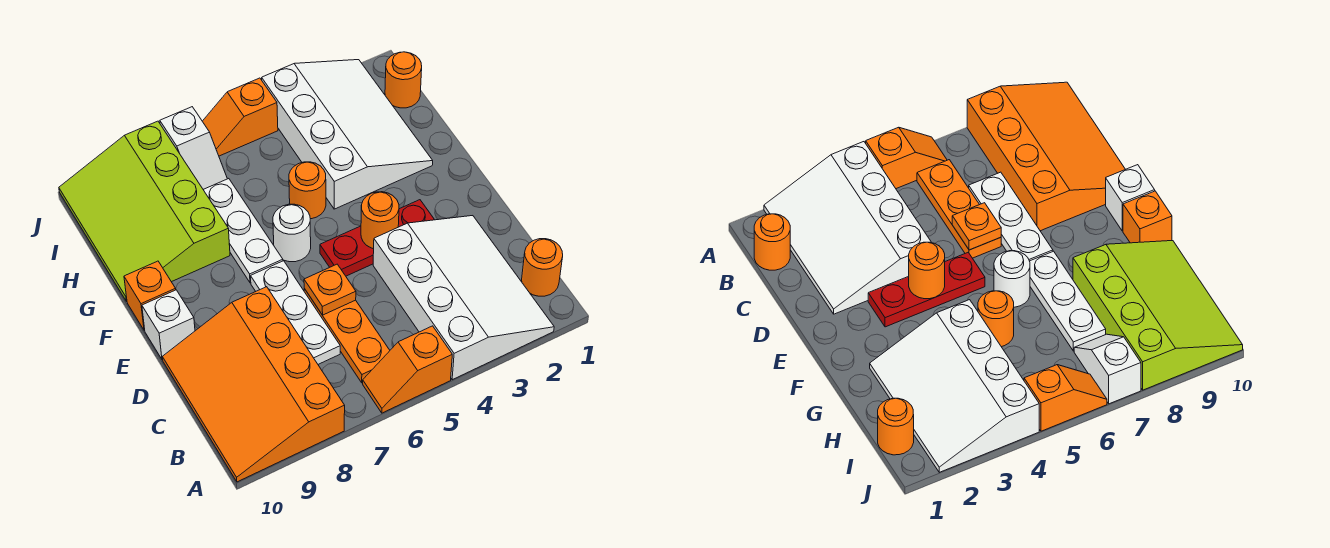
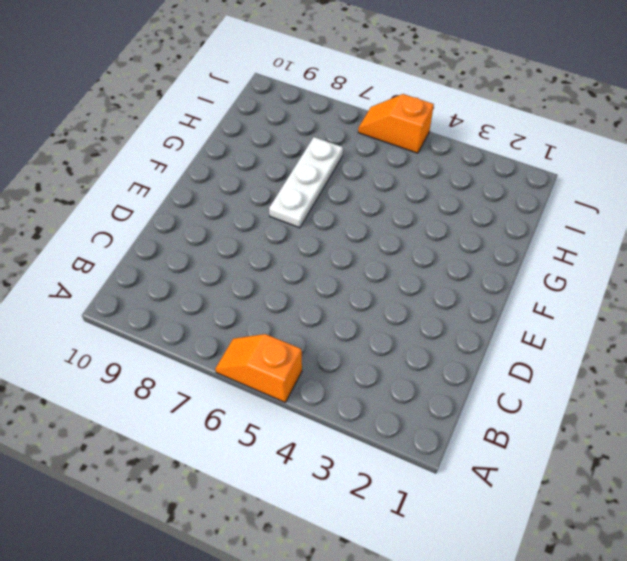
none -> white 3x4 slope [373,216,554,380]
none -> orange 3x4 slope [162,287,345,482]
none -> orange 1x1 round brick [522,239,563,296]

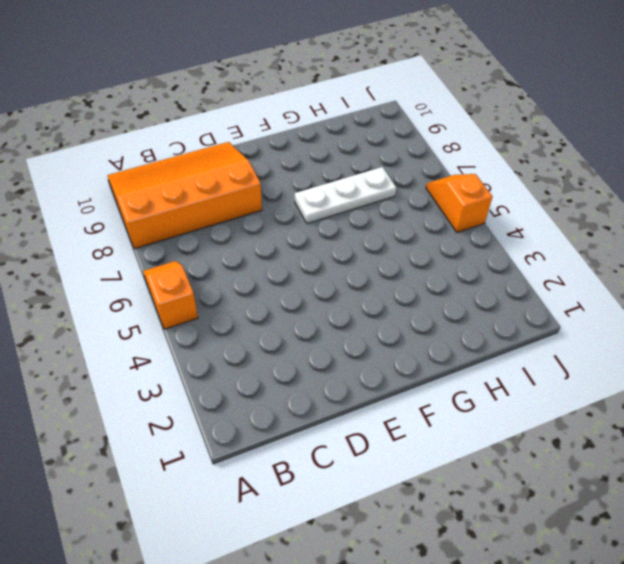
none -> white 3x4 slope [373,216,554,380]
none -> orange 1x1 round brick [522,239,563,296]
none -> orange 1x3 plate [304,289,390,383]

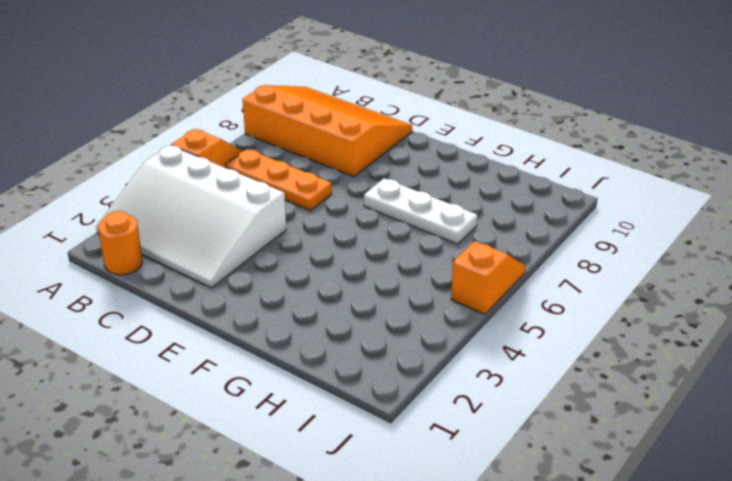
none -> white 1x3 plate [251,261,340,364]
none -> red 1x3 plate [320,200,434,276]
none -> white 1x1 brick [142,290,195,360]

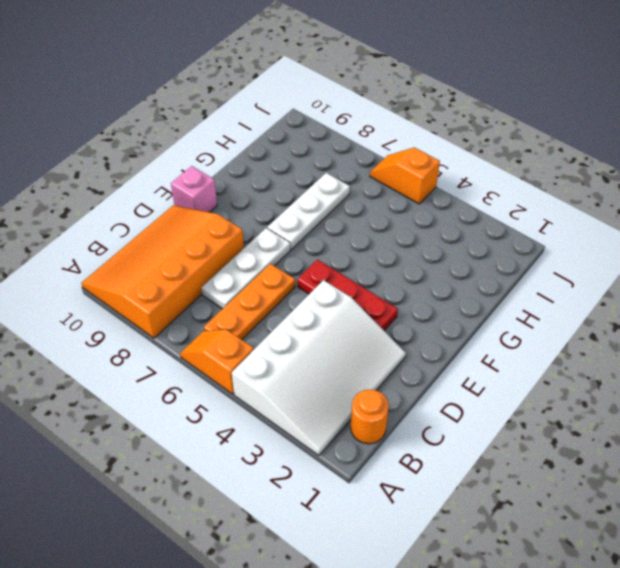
pink 1x1 brick [171,166,217,212] -> white 1x1 brick [142,290,195,360]
none -> white 1x1 round brick [273,204,311,262]
none -> orange 1x1 brick [124,261,176,330]
none -> white 3x4 slope [262,60,433,209]

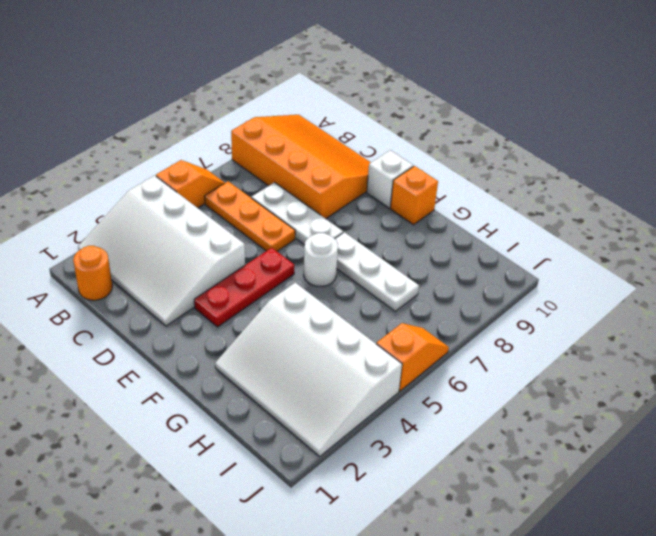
none -> orange 1x1 round brick [289,162,326,219]
none -> lime 3x4 slope [59,121,230,302]
none -> orange 1x1 round brick [385,52,422,108]

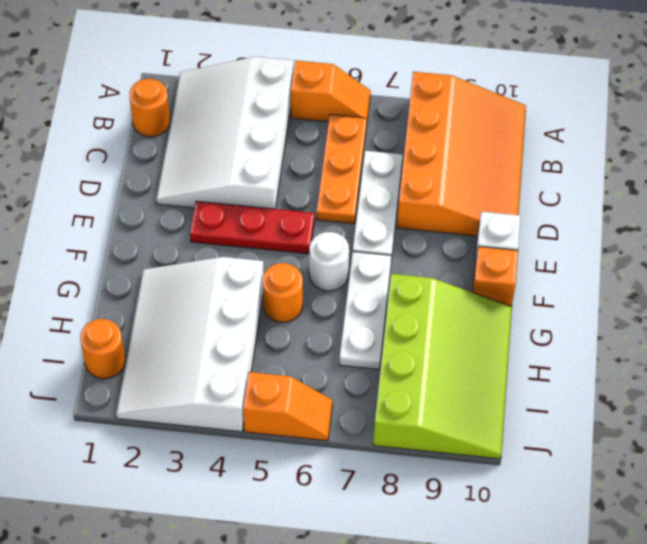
none -> white 1x2 slope [160,107,227,189]
none -> orange 1x1 plate [304,264,356,315]
none -> orange 1x1 round brick [361,192,399,249]

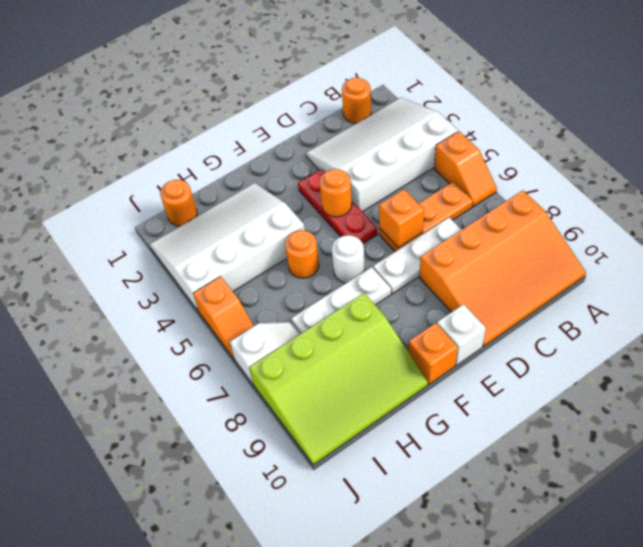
orange 1x1 brick [379,189,424,248] -> orange 1x1 plate [304,264,356,315]

